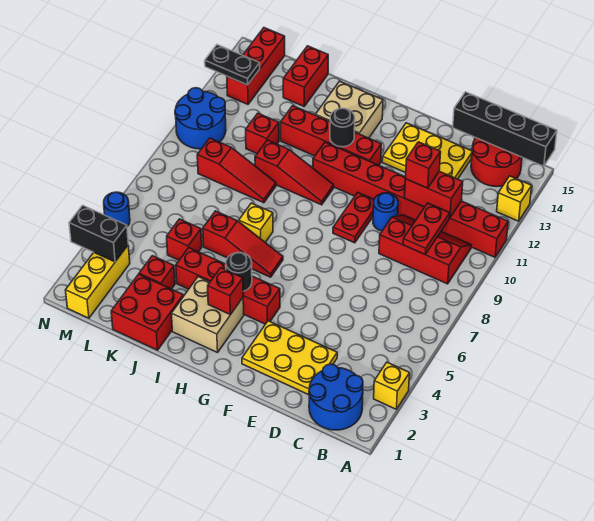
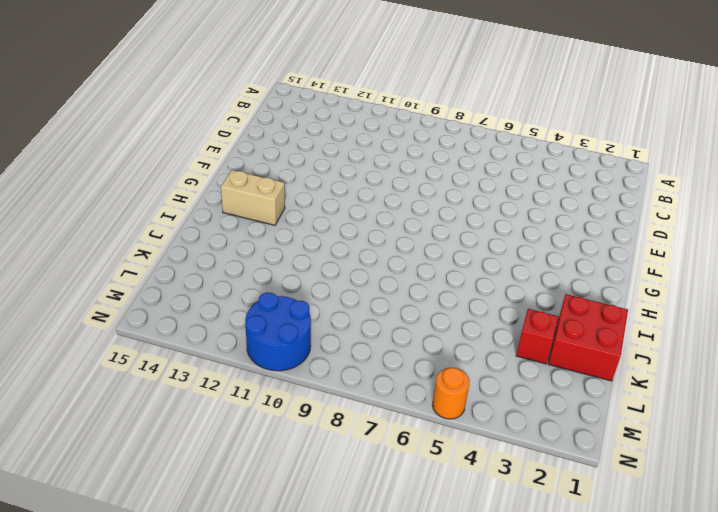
tan 1x2 brick [221,170,285,225] -> tan 2x2 brick [315,81,383,138]
orange 1x1 round brick [433,368,469,419] -> blue 1x1 round brick [104,192,130,226]
none -> yellow 1x1 brick [374,362,410,409]
none -> red 1x8 brick [313,142,508,257]
none -> yellow 1x1 brick [497,176,532,221]
none -> blue 2x2 round brick [309,364,363,430]

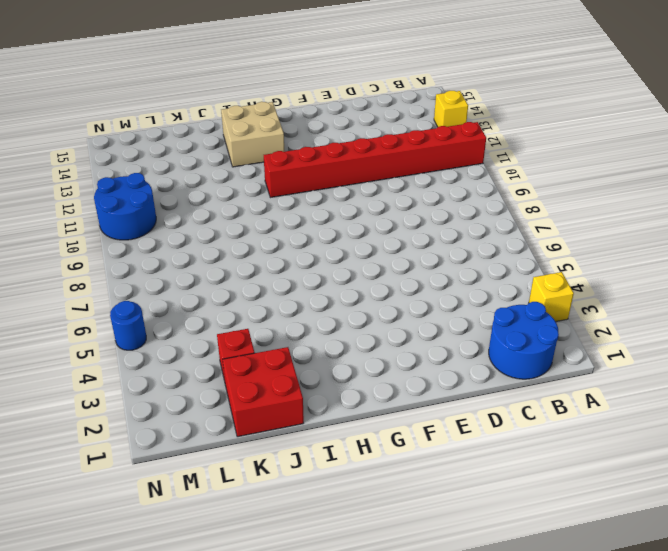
none -> red 2x3 slope [379,215,471,284]
none -> red 2x2 round brick [471,138,522,187]
none -> yellow 2x3 plate [242,321,337,395]
none -> yellow 2x3 plate [382,123,472,179]

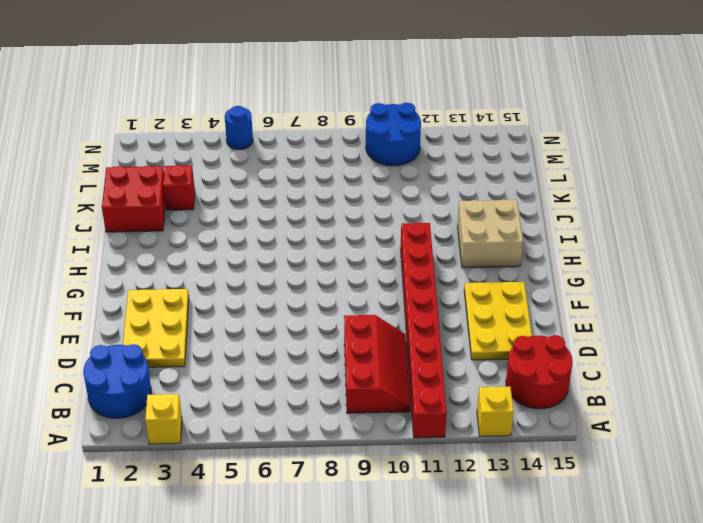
none -> blue 1x1 round brick [373,193,398,231]
none -> red 1x2 plate [333,192,374,243]
none -> red 1x4 brick [176,248,280,324]
none -> red 1x4 brick [281,106,381,165]

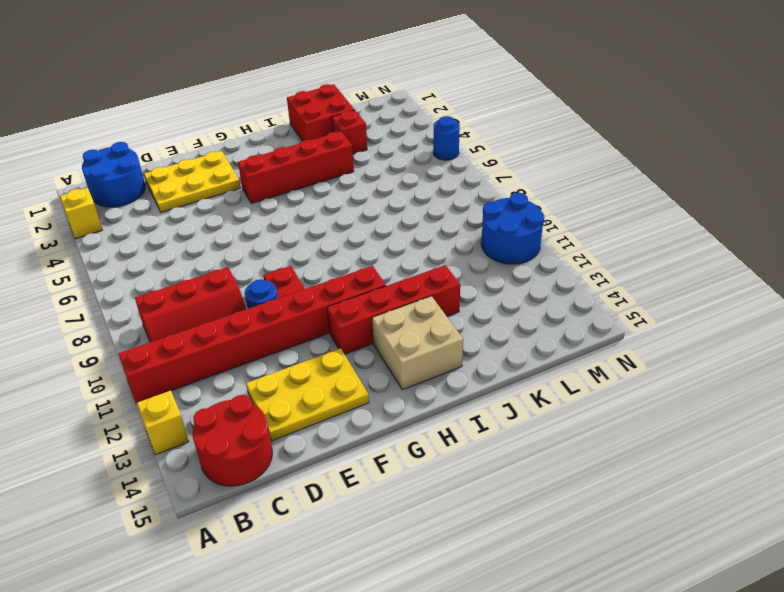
none -> tan 2x2 brick [171,277,244,353]
none -> red 1x3 slope [203,211,283,277]
none -> red 1x3 slope [255,140,334,205]
none -> yellow 1x1 brick [239,203,273,242]

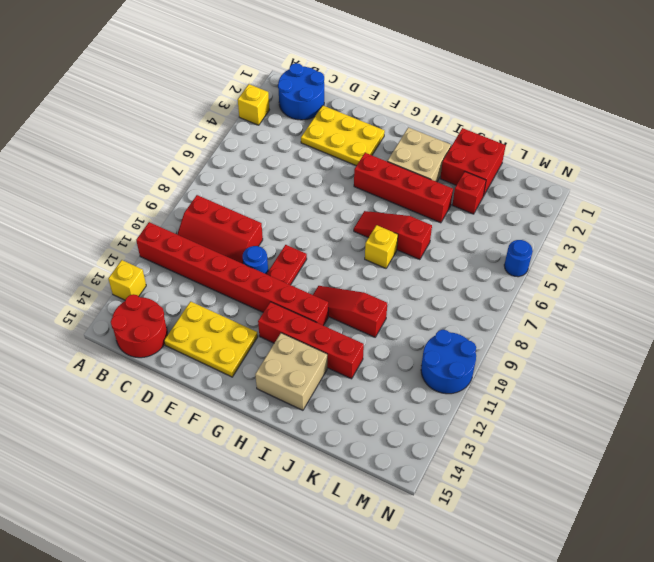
none -> red 1x3 slope [197,138,276,203]
none -> red 1x1 brick [167,219,202,260]
none -> red 1x1 brick [246,113,279,153]
none -> red 1x2 brick [283,46,328,106]

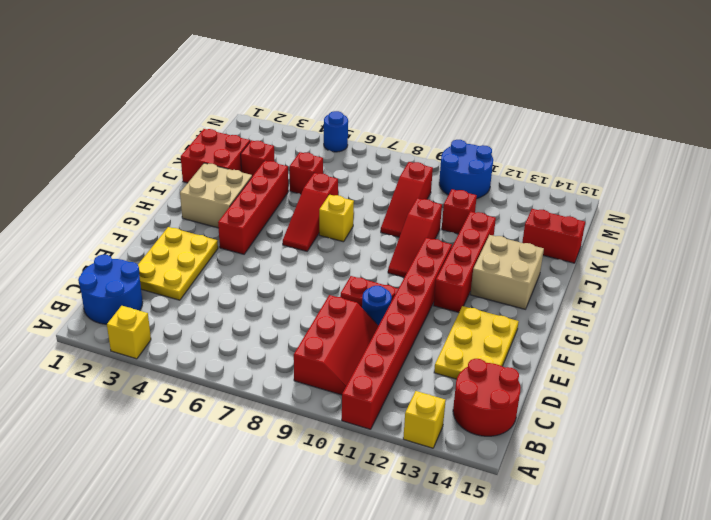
none -> yellow 1x3 brick [66,246,130,318]
none -> red 1x3 brick [227,28,285,104]
none -> black 1x4 brick [453,92,557,166]
none -> red 1x2 plate [403,203,450,254]

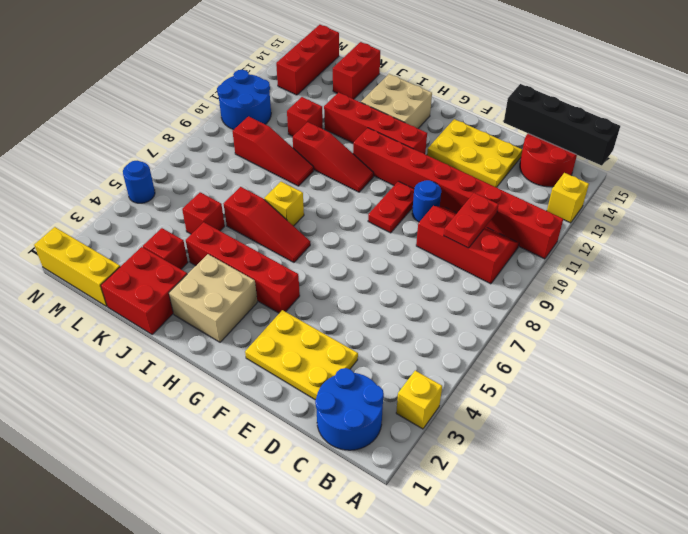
yellow 1x3 brick [34,227,120,306] -> yellow 1x3 brick turned to [66,246,130,318]
none -> red 1x2 brick [405,171,463,218]
none -> red 1x1 brick [208,268,243,315]
none -> black 1x1 round brick [226,253,252,291]
none -> black 1x1 round brick [330,108,355,147]

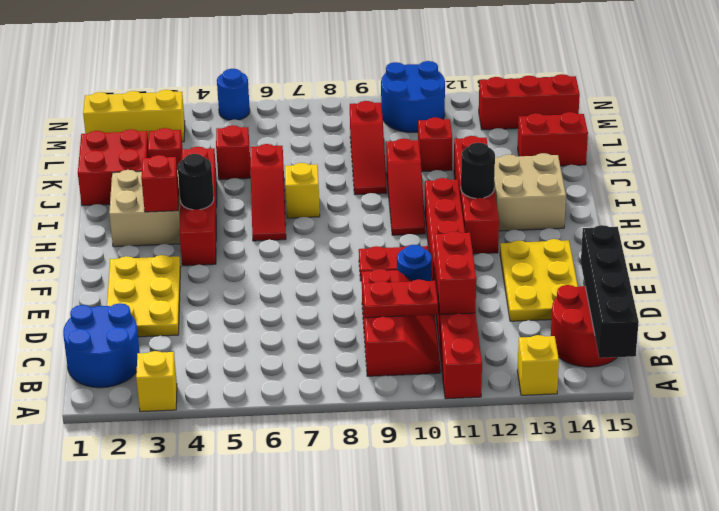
none -> black 1x2 brick [69,205,128,262]
none -> black 1x2 plate [205,45,260,85]
none -> red 1x1 brick [405,142,441,188]

